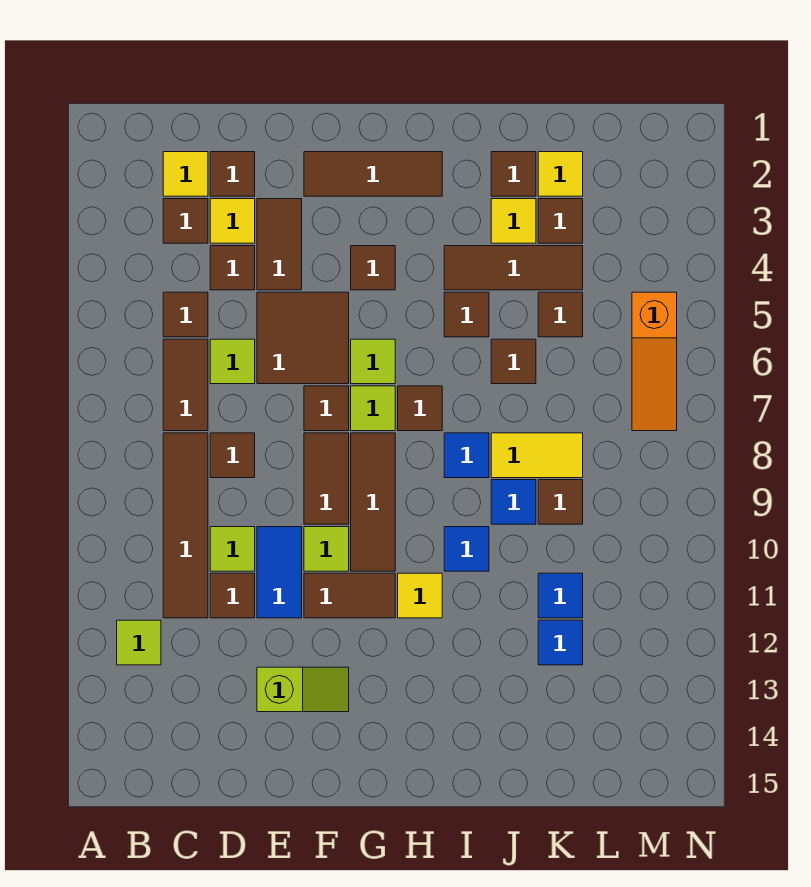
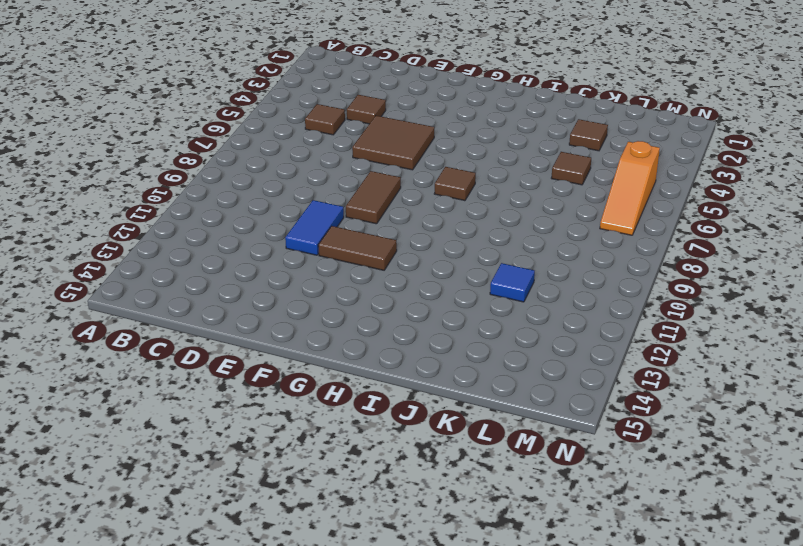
none -> lime 1x1 tile [117,620,161,665]
none -> yellow 1x1 tile [163,152,208,196]
none -> brown 1x1 tile [163,199,208,243]
none -> brown 1x2 tile [163,339,208,431]

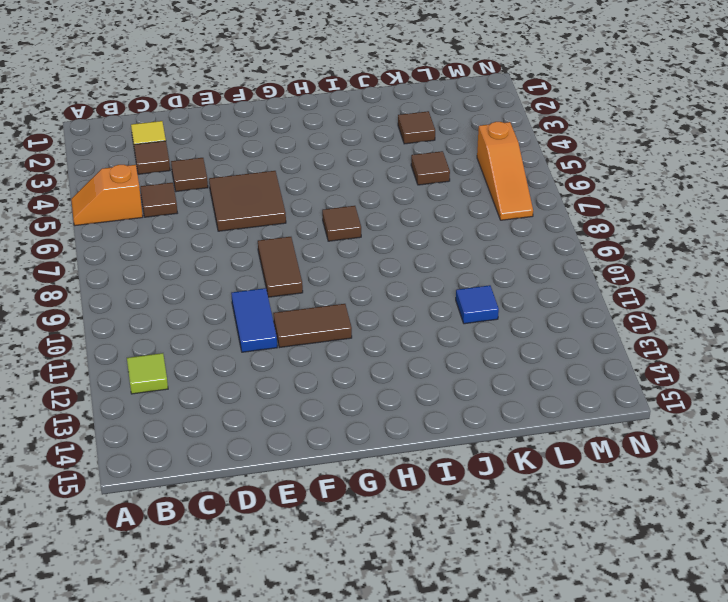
orange 1x2 slope [71,165,143,226] -> none
none -> brown 1x2 tile [163,339,208,431]
none -> brown 1x4 tile [163,433,208,618]
none -> brown 1x1 tile [210,152,255,196]
none -> yellow 1x1 tile [210,199,255,243]

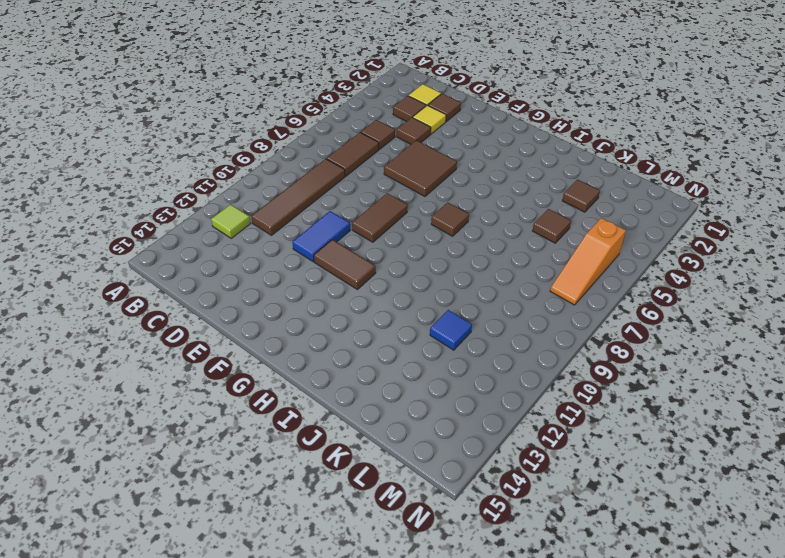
none -> lime 1x1 tile [210,339,255,384]
none -> brown 1x1 tile [210,433,255,478]
none -> lime 1x1 tile [210,527,255,571]
none -> brown 1x1 tile [210,573,255,618]

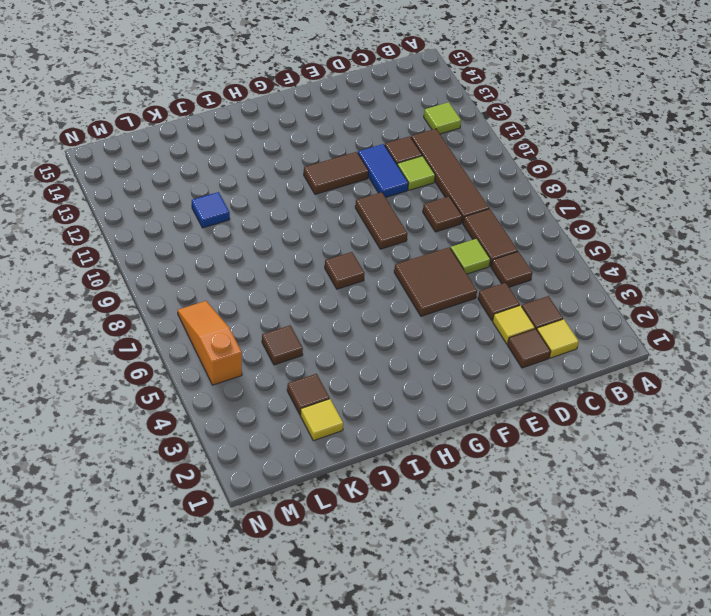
none -> brown 1x2 tile [257,199,302,290]
none -> lime 1x2 slope [257,667,349,712]
none -> brown 1x3 tile [304,152,442,196]
none -> brown 1x1 tile [304,386,349,431]

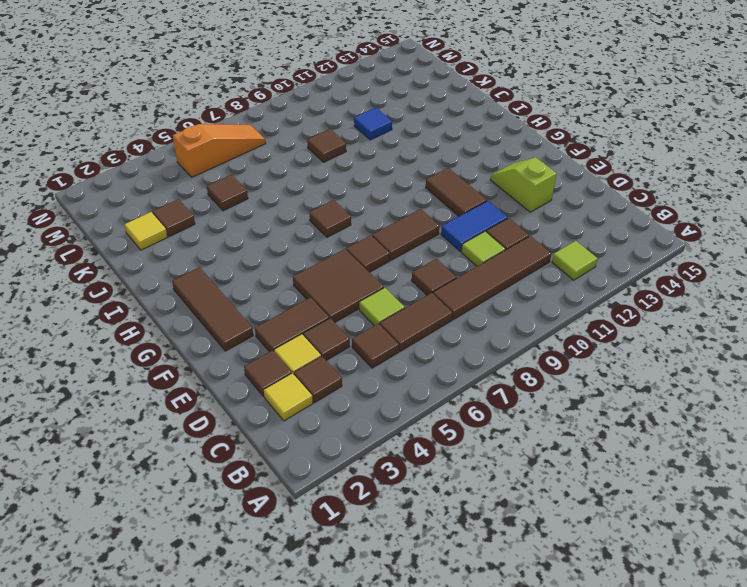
none -> lime 1x1 tile [304,527,349,571]
none -> brown 1x1 tile [351,246,395,290]
none -> lime 1x1 tile [351,339,395,384]
none -> lime 1x1 tile [351,386,395,431]

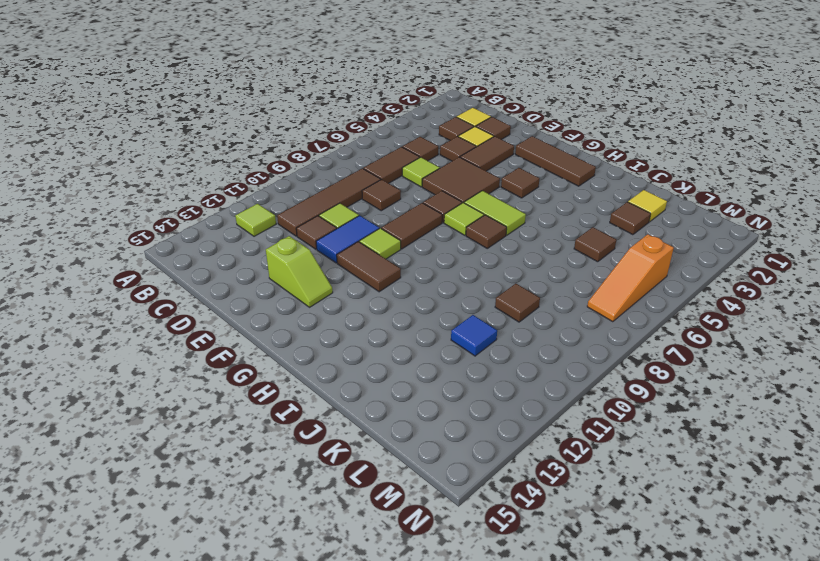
lime 1x2 tile [464,191,526,235] -> lime 1x1 tile [351,339,395,384]
none -> brown 1x3 tile [351,433,395,571]
none -> yellow 1x1 tile [398,573,442,618]
none -> brown 1x3 tile [444,246,583,290]
none -> brown 1x1 tile [444,292,489,337]

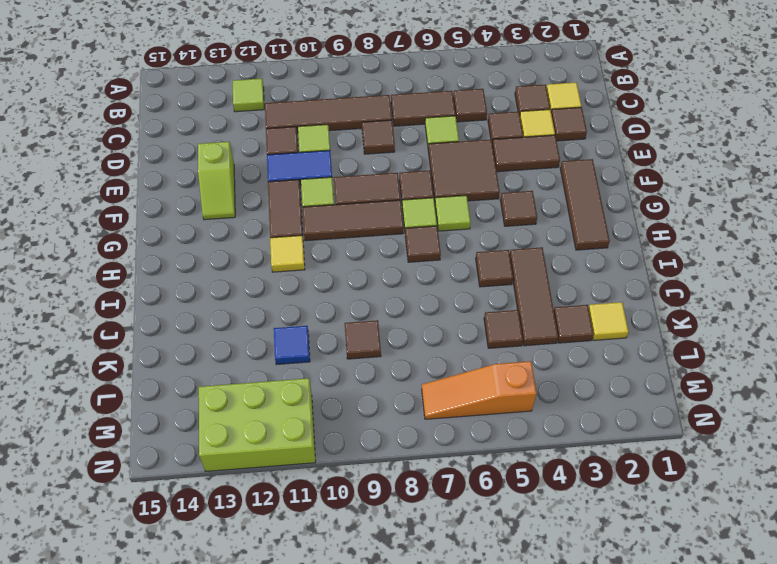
lime 2x3 brick [199,378,316,471] -> none
none -> blue 1x1 tile [444,433,489,478]
none -> blue 1x1 tile [444,527,489,571]
none -> brown 1x1 tile [491,152,536,196]
none -> yellow 1x1 tile [491,199,536,243]

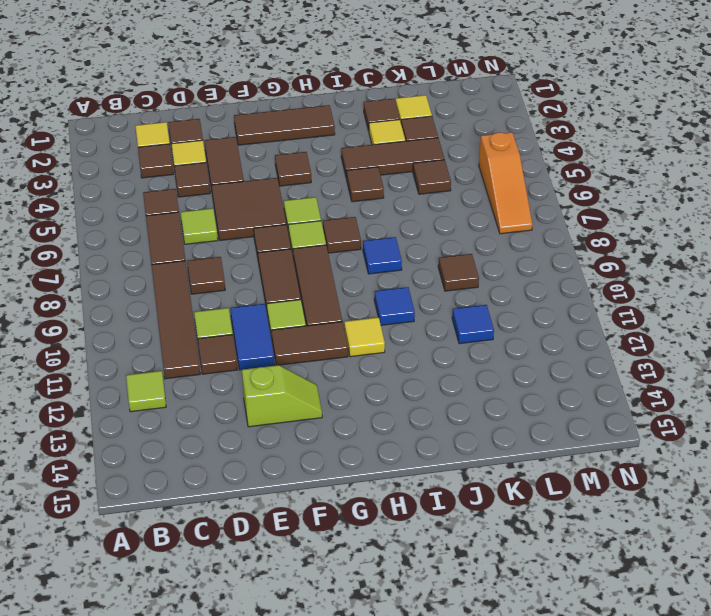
none -> brown 1x1 tile [491,339,536,384]
none -> yellow 1x2 tile [491,433,583,478]
none -> blue 1x1 tile [491,480,536,524]
none -> blue 1x1 tile [538,620,583,665]

